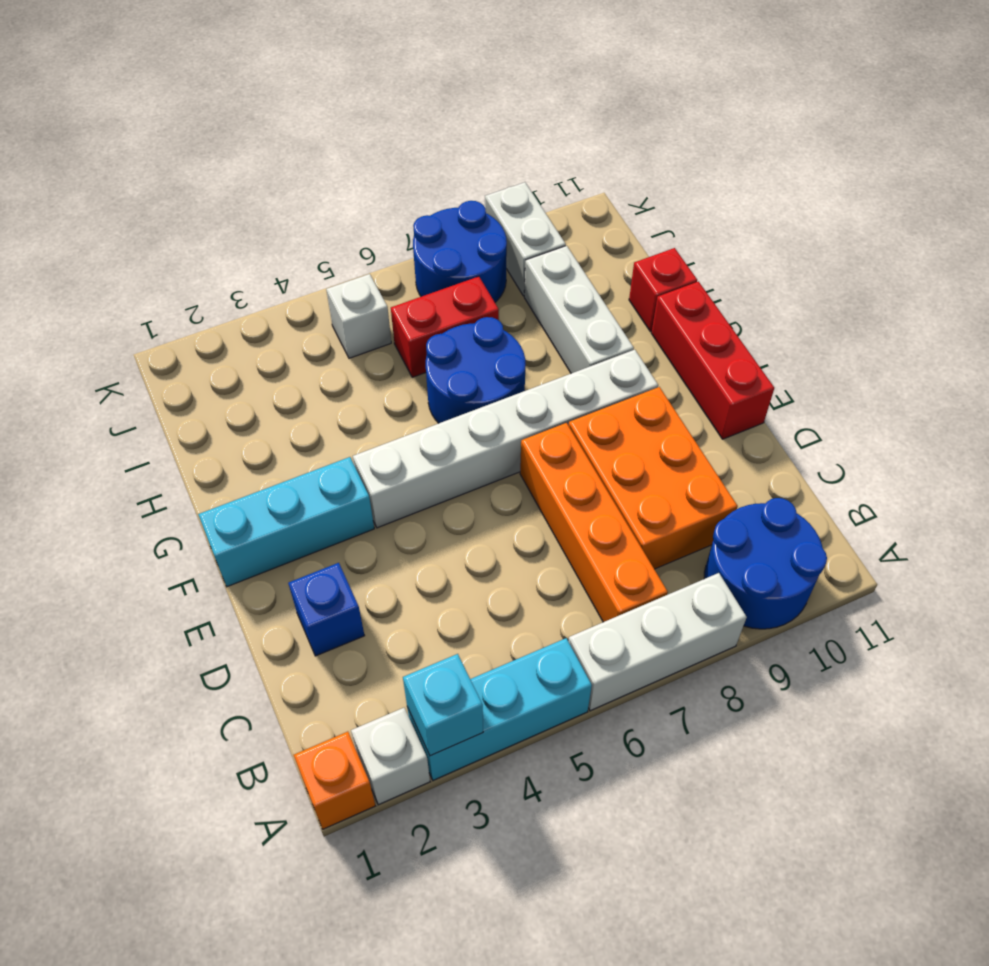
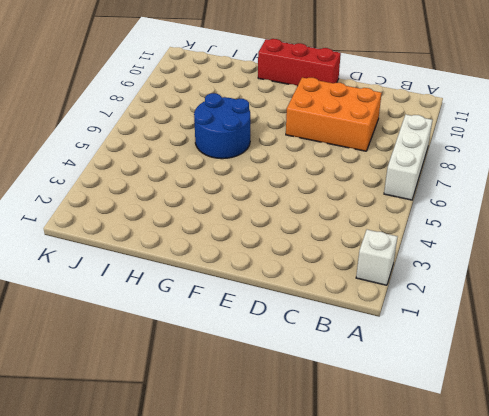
none -> orange 1x1 brick [294,732,375,829]
none -> cyan 1x3 brick [407,638,592,780]
none -> blue 2x2 round brick [704,498,827,629]

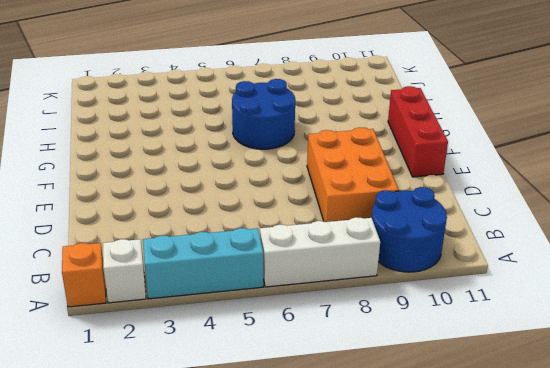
none -> orange 1x4 brick [520,423,668,622]
none -> blue 1x1 brick [288,563,365,656]
none -> cyan 1x3 brick [198,457,374,587]

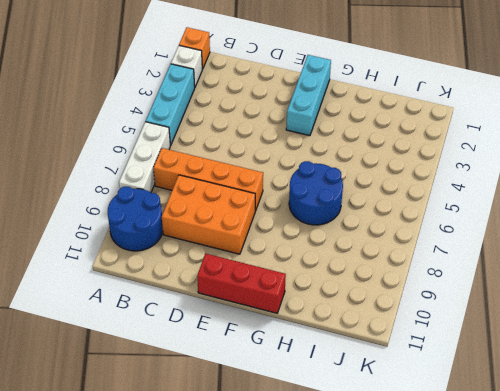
none -> blue 1x1 brick [288,563,365,656]
none -> white 1x6 brick [353,350,658,528]
none -> white 1x3 brick [524,246,634,373]

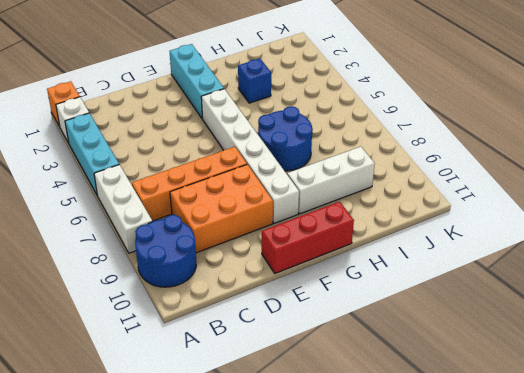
blue 1x1 brick [238,58,271,103] -> blue 1x1 brick moved to [288,563,365,656]
none -> red 1x1 brick [629,248,697,332]
none -> red 1x2 brick [391,277,499,377]
none -> white 1x1 brick [326,274,391,358]

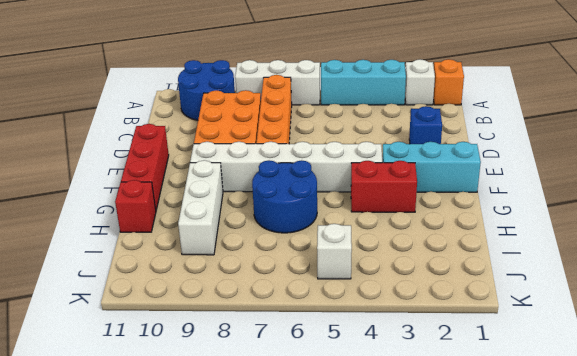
red 1x2 brick [351,161,417,212] -> red 1x2 brick moved to [391,277,499,377]
none -> blue 2x2 round brick [413,201,507,302]
none -> white 1x2 brick [485,182,566,296]
none -> cyan 1x1 brick [403,654,483,756]

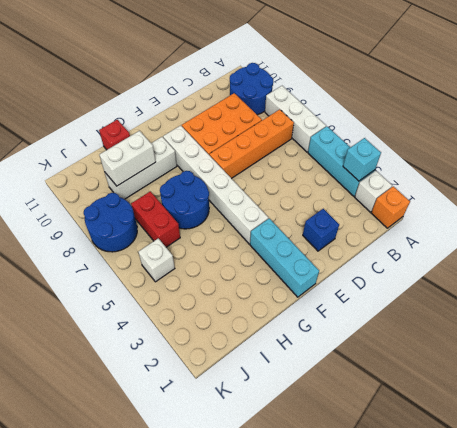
white 1x2 brick [99,131,156,186] -> white 1x2 brick moved to [485,182,566,296]
none -> red 1x3 brick [651,282,774,439]

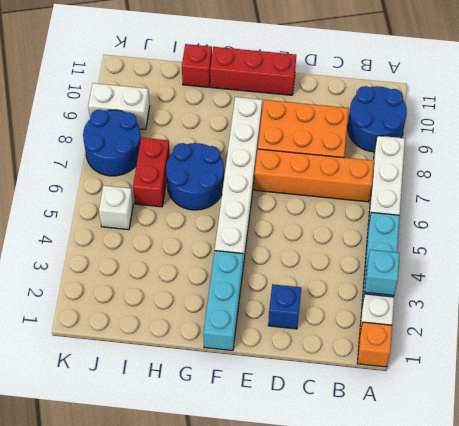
none -> white 1x3 brick [524,246,634,373]

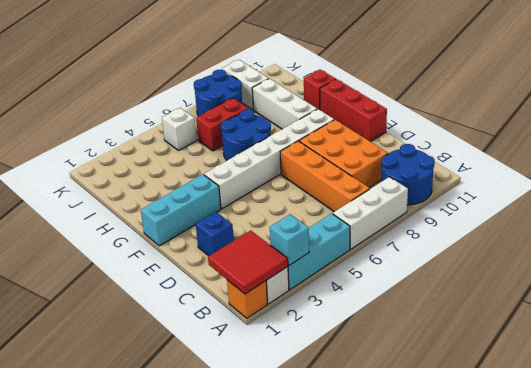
red 2x2 tile [208,230,288,294] -> none

